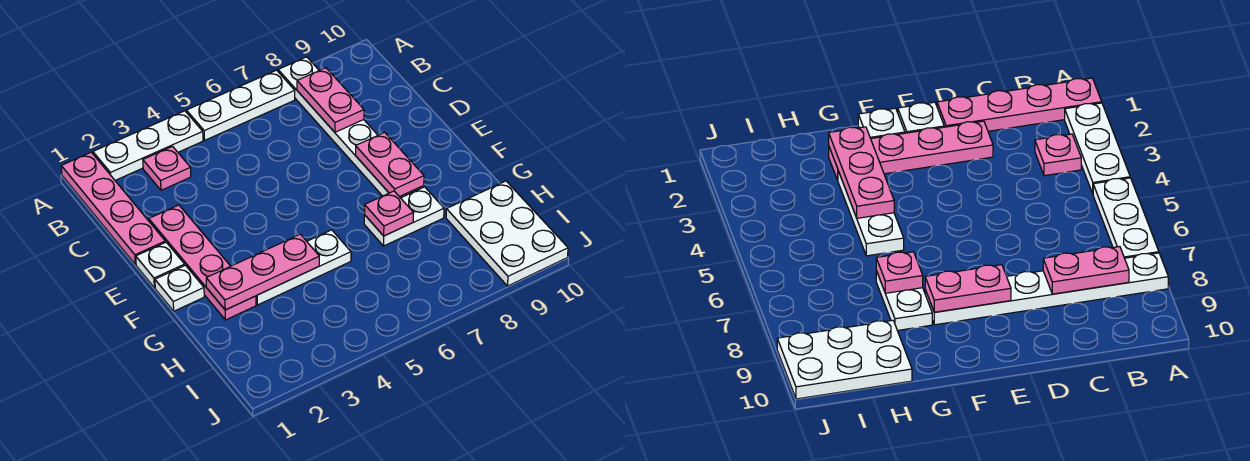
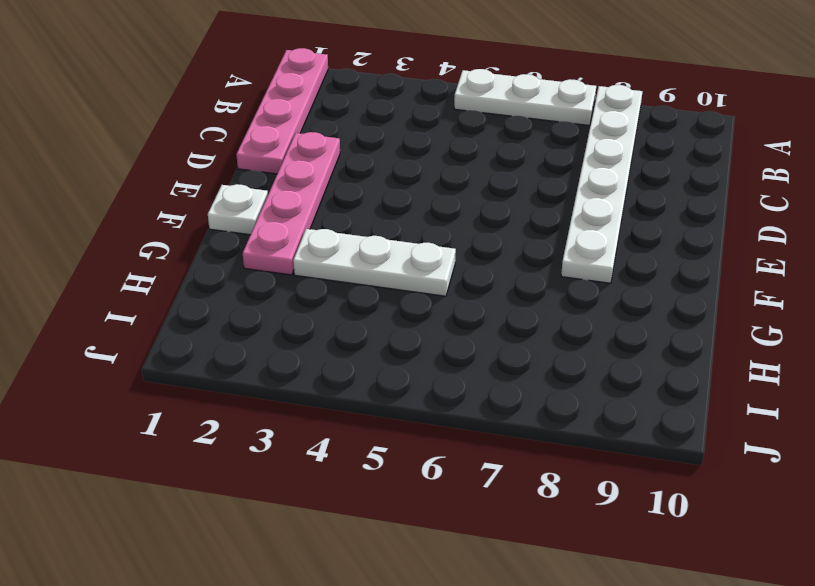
none -> white 1x3 plate [93,111,203,180]
none -> pink 1x1 plate [143,146,191,190]
none -> white 1x1 plate [136,242,185,288]

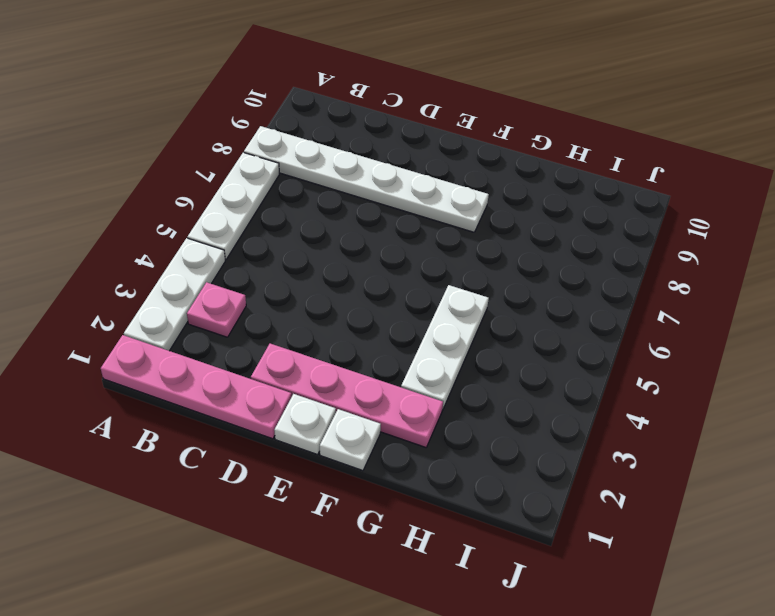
none -> white 1x2 plate [364,187,444,246]
none -> white 2x3 plate [446,181,568,286]
none -> pink 1x2 plate [297,68,364,132]

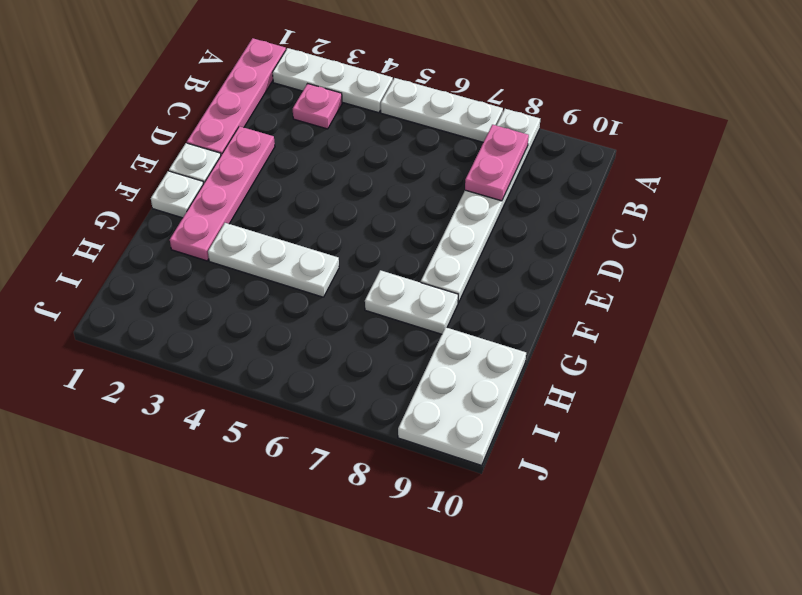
none -> pink 1x2 plate [355,132,424,197]
none -> pink 1x3 plate [206,234,319,310]
none -> pink 1x1 plate [364,191,413,236]

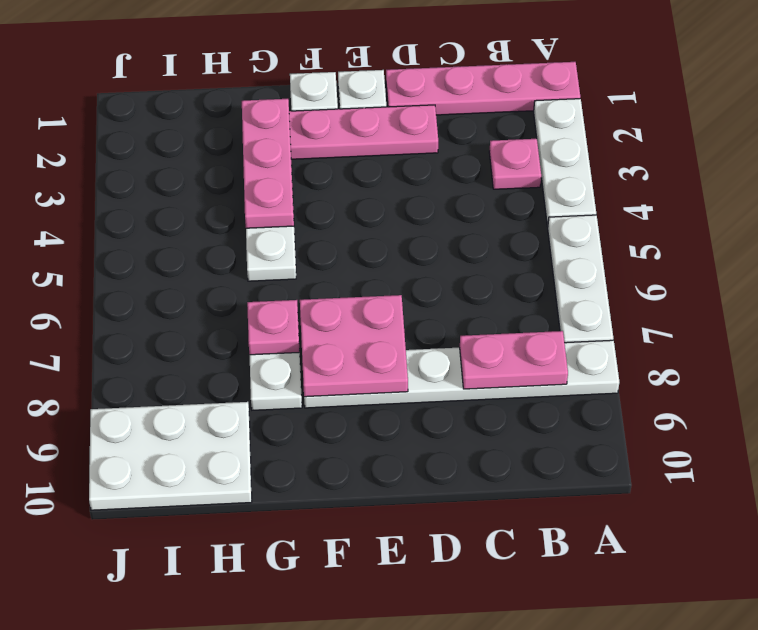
pink 2x2 plate [300,295,408,397] -> pink 1x2 plate [355,132,424,197]

